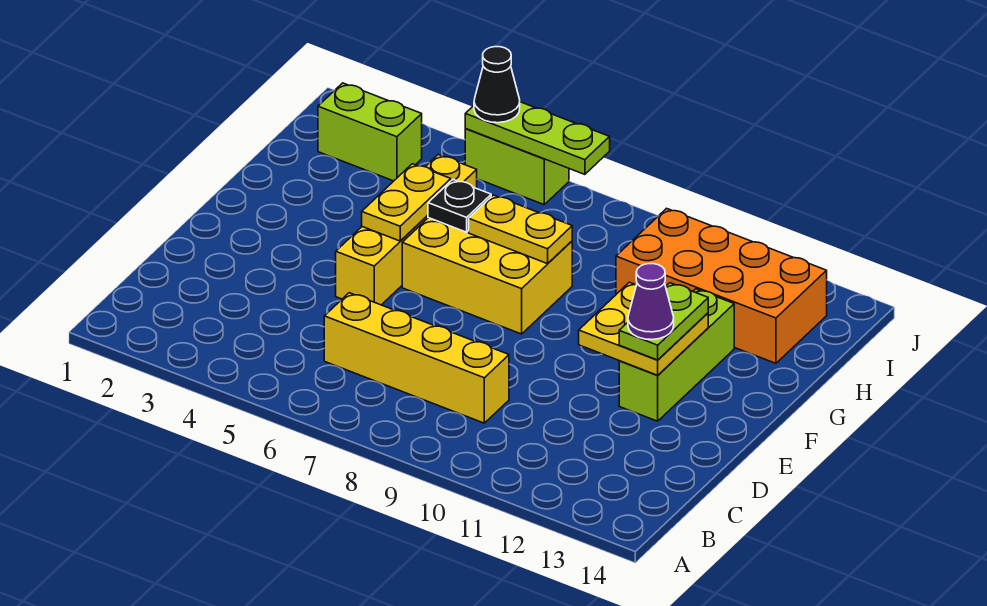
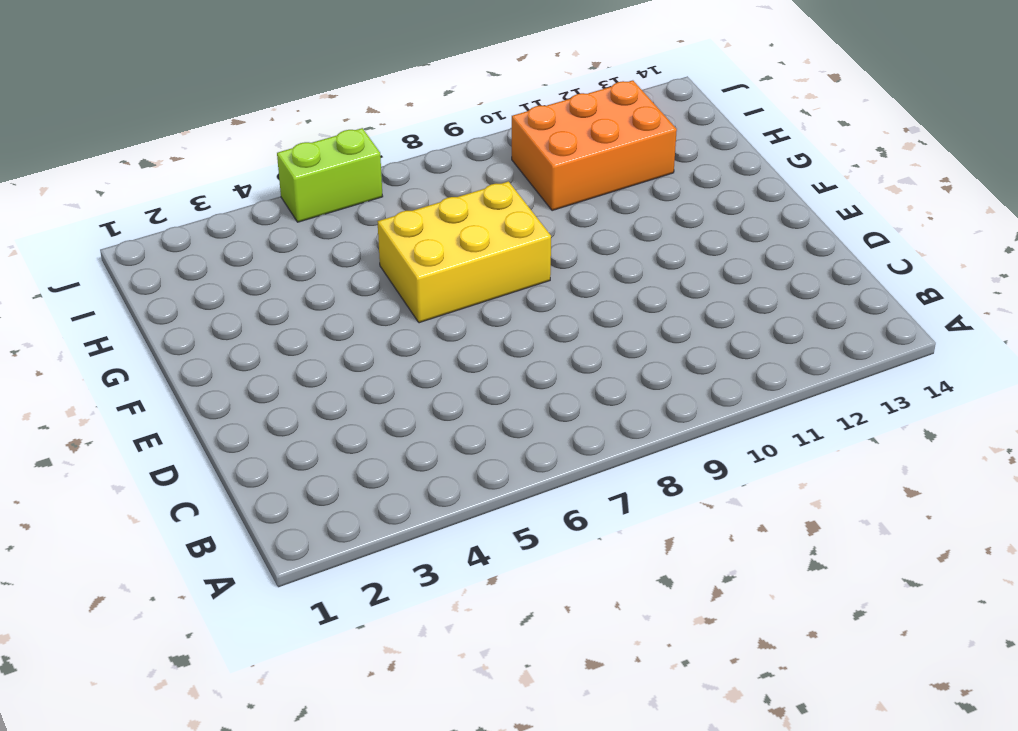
orange 2x3 brick [512,80,677,211] -> orange 2x4 brick [616,208,827,363]
none -> yellow 1x4 brick [324,293,509,423]
none -> yellow 1x4 brick [336,155,477,305]
none -> lime 1x3 brick [619,289,734,421]

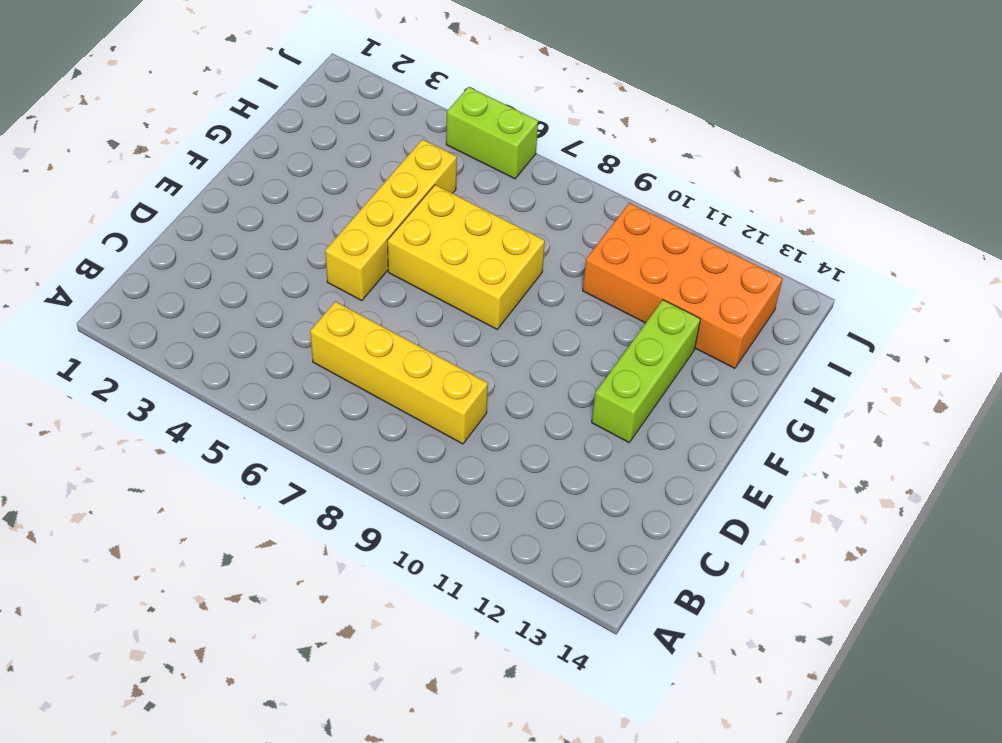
none -> lime 1x2 brick [318,83,422,181]
none -> yellow 2x2 plate [579,282,708,375]
none -> yellow 1x2 plate [362,164,451,241]

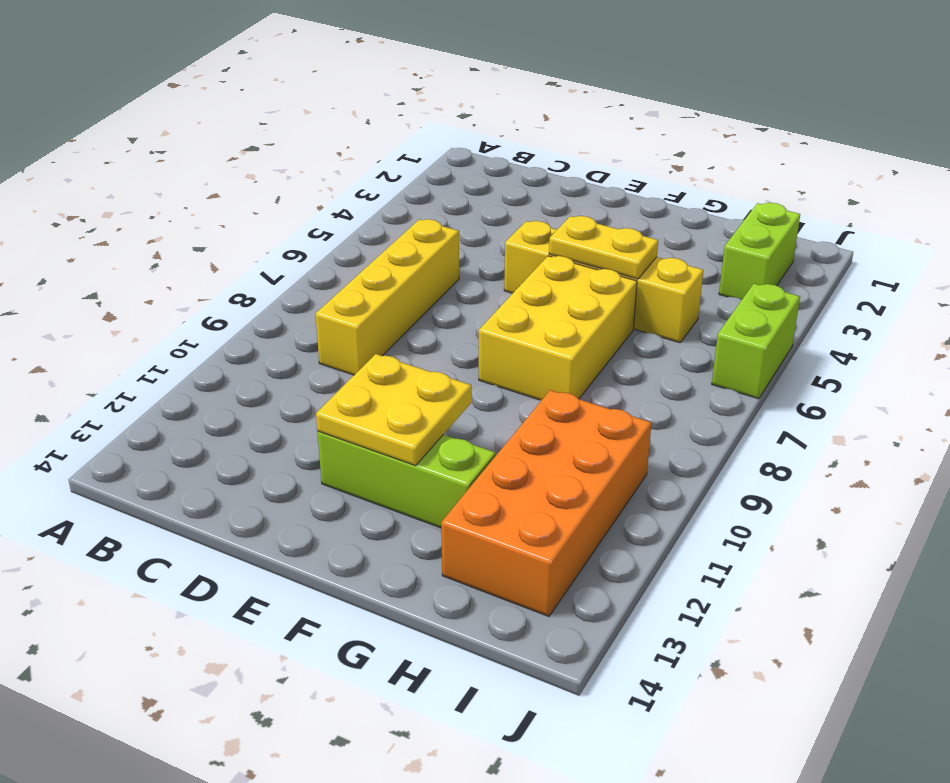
none -> black 1x1 plate [428,180,491,232]
none -> yellow 1x2 plate [469,195,572,264]
none -> lime 1x3 plate [465,102,610,174]

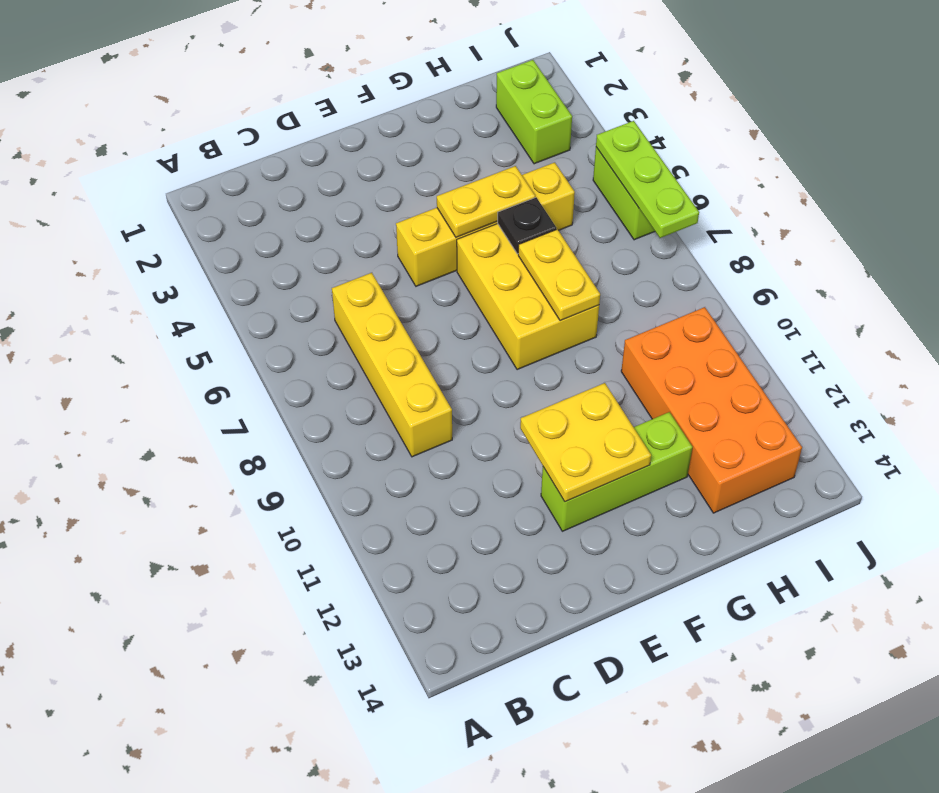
none -> lime 1x2 plate [619,283,708,360]
none -> black 1x1 cone [474,47,520,123]
none -> purple 1x1 cone [628,264,674,340]

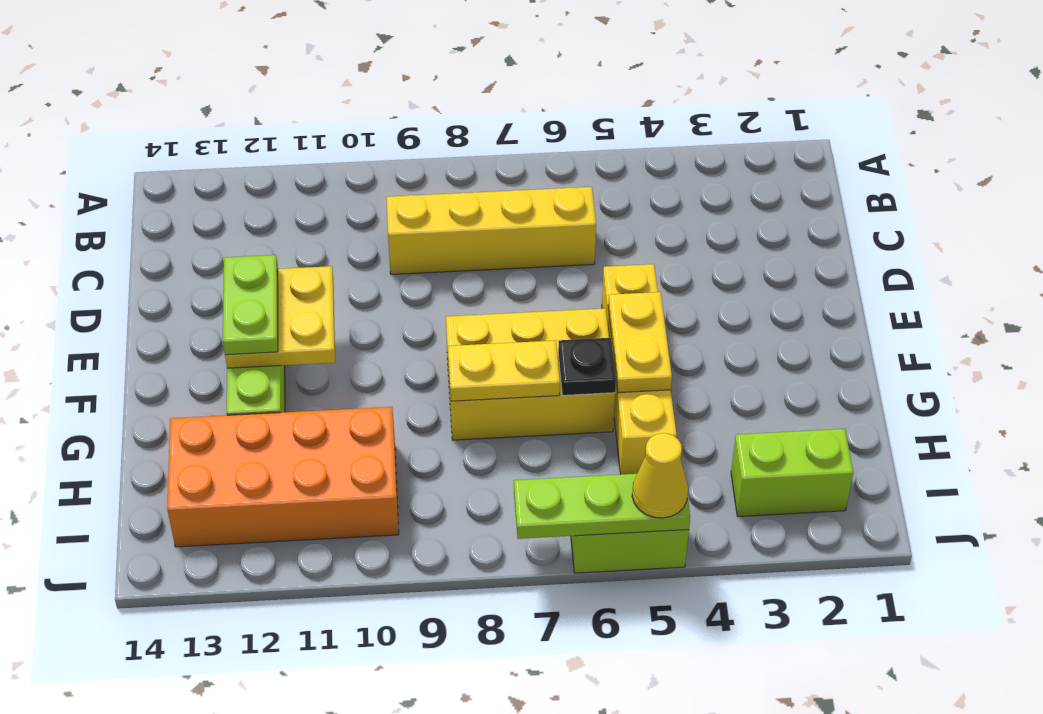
yellow 1x1 cone [632,433,688,518] -> black 1x1 cone [474,47,520,123]
none -> purple 1x1 cone [628,264,674,340]

